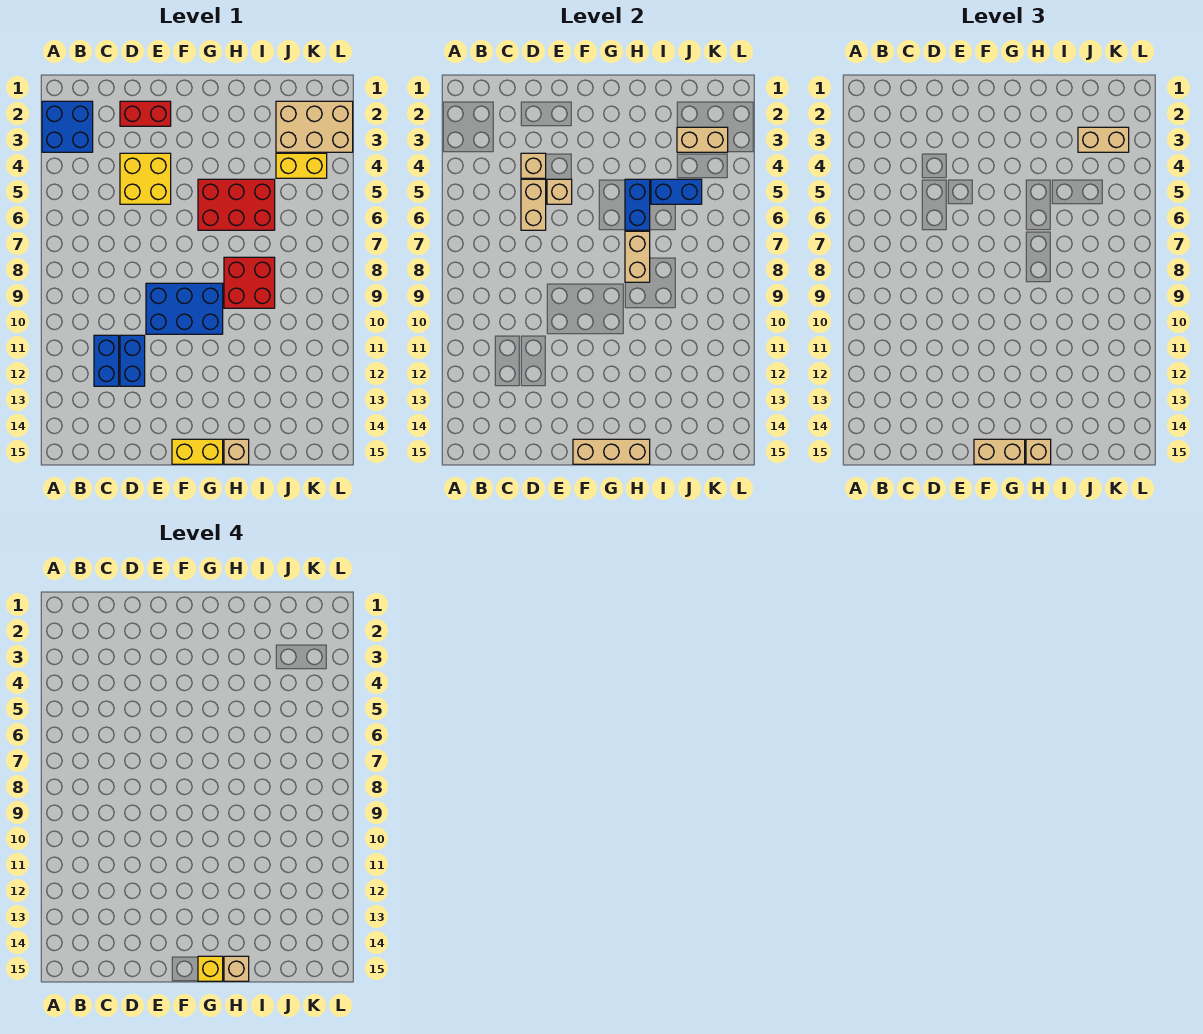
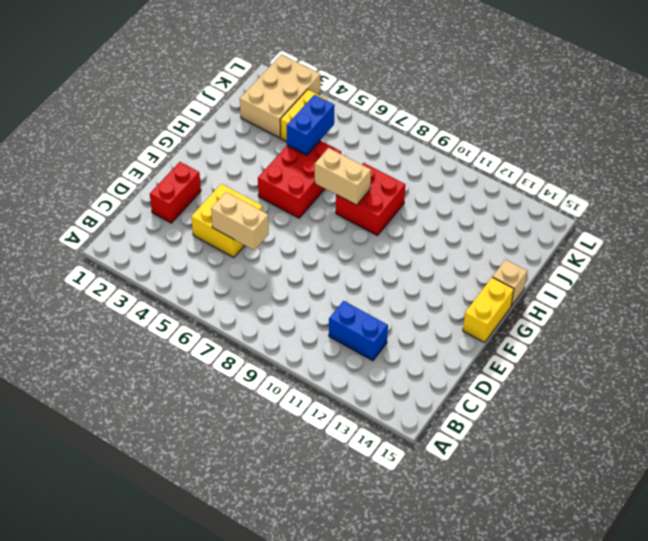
none -> blue 2x2 brick [42,101,93,152]
none -> blue 1x2 brick [120,335,145,386]
none -> blue 2x3 brick [146,283,223,334]

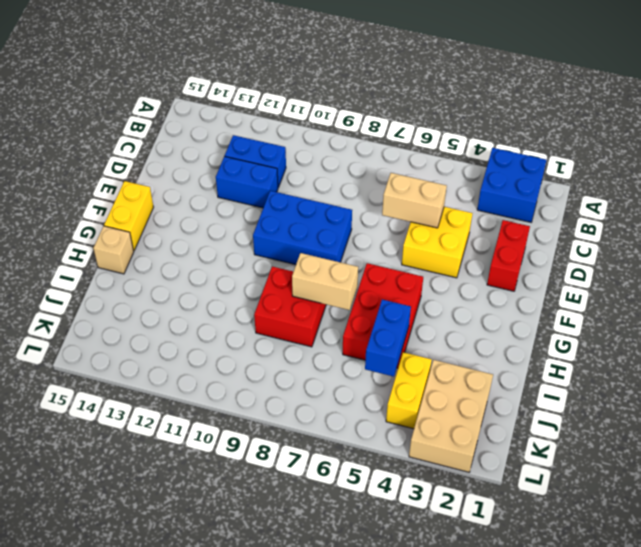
blue 2x3 brick [253,191,352,265] -> blue 2x3 brick turned to [146,283,223,334]
none -> tan 1x1 brick [521,153,546,178]
none -> tan 1x1 brick [547,179,572,204]
none -> tan 1x3 brick [573,439,650,464]

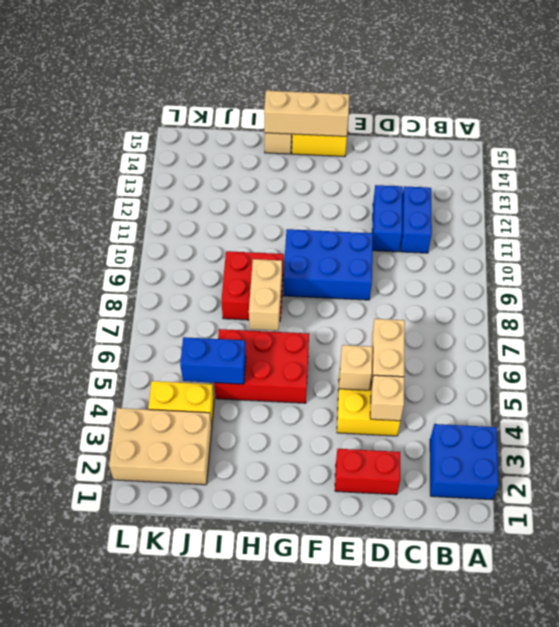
none -> blue 1x2 brick [625,179,650,230]
none -> tan 1x2 brick [677,127,728,152]
none -> tan 1x2 brick [974,439,1025,464]

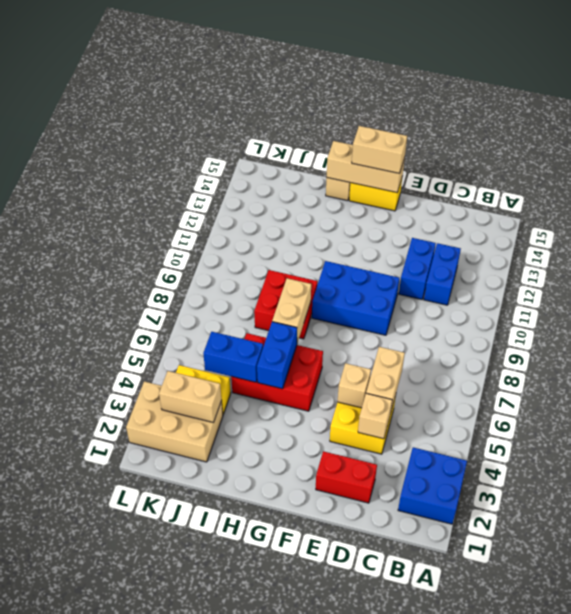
none -> tan 1x1 brick [1026,439,1051,464]
none -> tan 1x2 brick [1078,127,1129,152]
none -> yellow 1x1 brick [198,956,223,981]

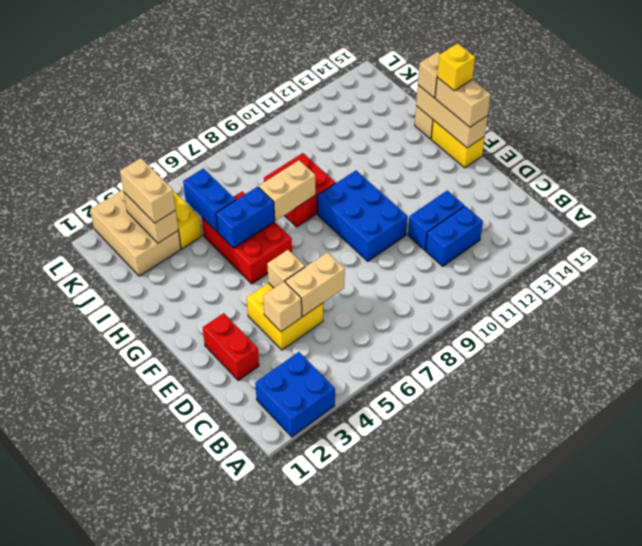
none -> tan 1x1 brick [224,956,249,981]

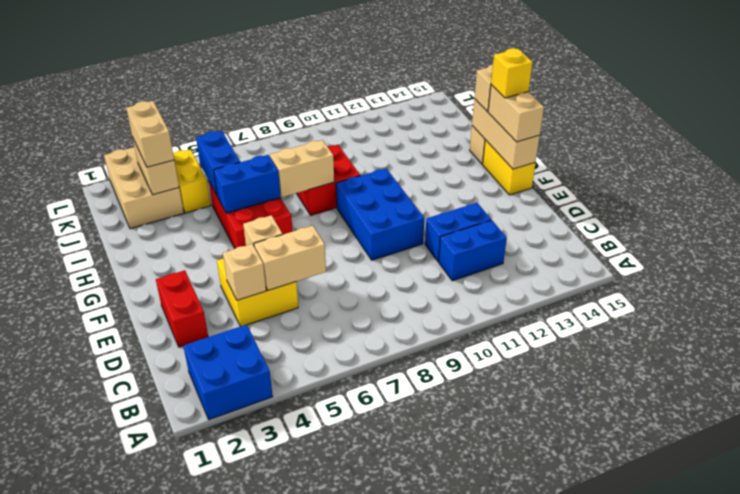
none -> tan 1x1 brick [224,956,249,981]

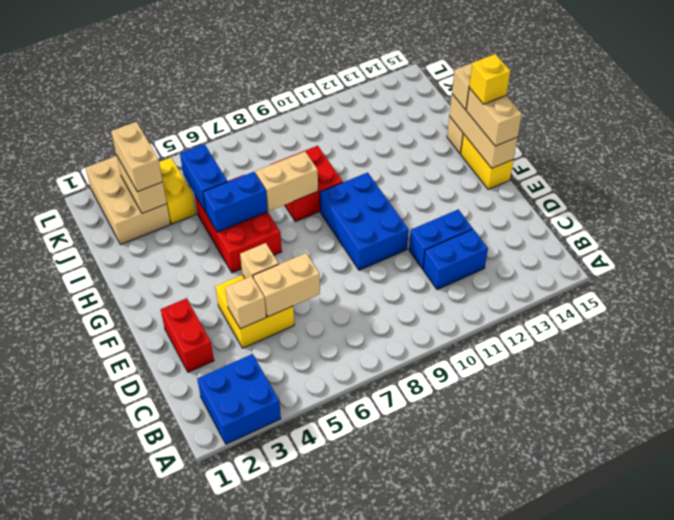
none -> tan 1x1 brick [224,956,249,981]

